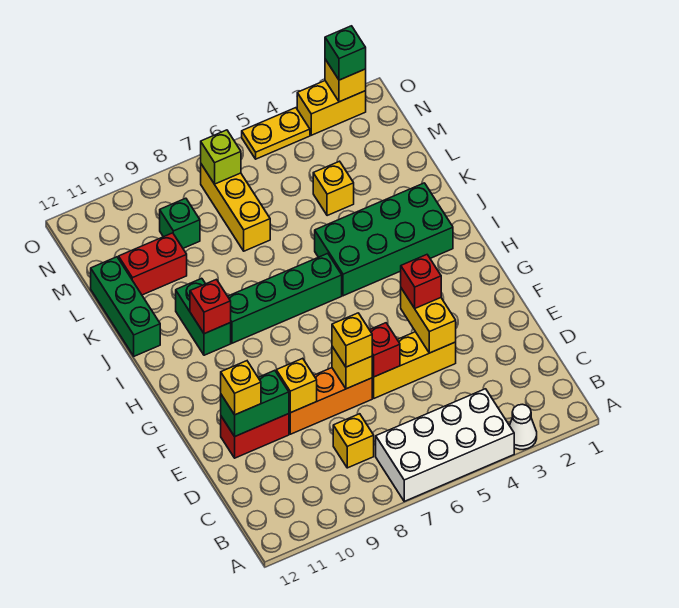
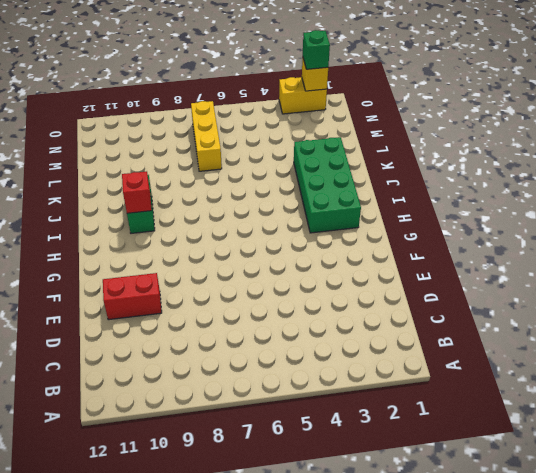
green 2x4 brick [294,137,361,233] -> green 2x4 brick turned to [315,183,453,296]
none -> white 1x1 cone [509,404,537,450]
none -> white 2x4 brick [376,389,514,501]
none -> yellow 1x1 brick [333,414,374,468]

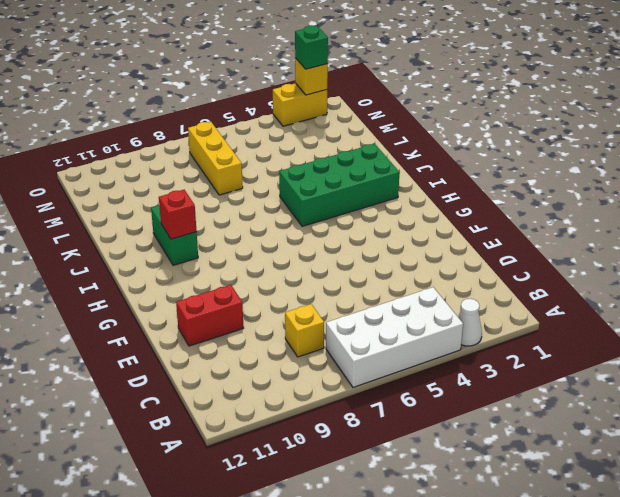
none -> yellow 1x3 brick [372,332,456,398]
none -> orange 1x3 brick [289,368,372,434]
none -> green 1x4 brick [228,253,342,343]

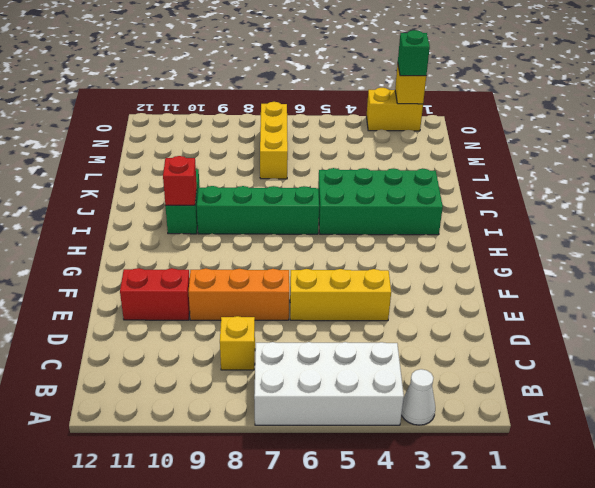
none -> green 1x3 brick [91,257,160,356]
none -> yellow 1x1 brick [313,161,354,216]
none -> red 1x2 brick [119,233,187,295]

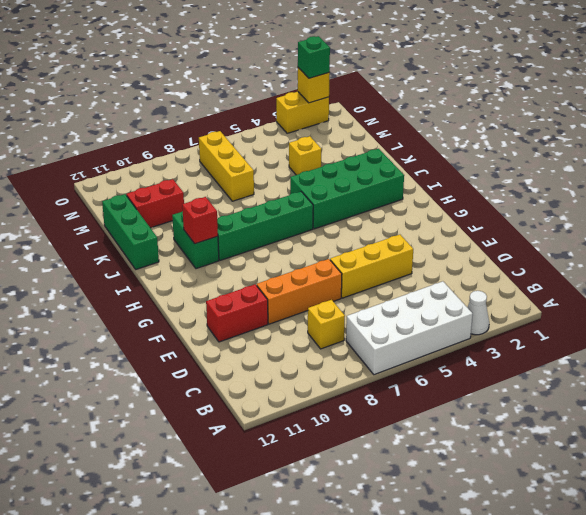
none -> green 1x1 brick [160,198,200,248]
none -> yellow 1x2 plate [242,108,310,159]
none -> yellow 1x2 brick [401,288,456,353]

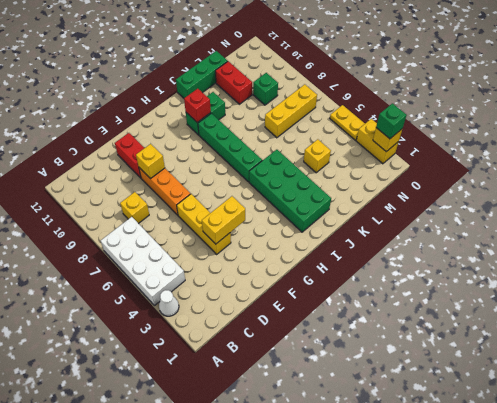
none -> red 1x1 brick [370,323,400,377]
none -> yellow 1x1 brick [332,347,372,389]
none -> green 1x2 brick [221,370,289,436]

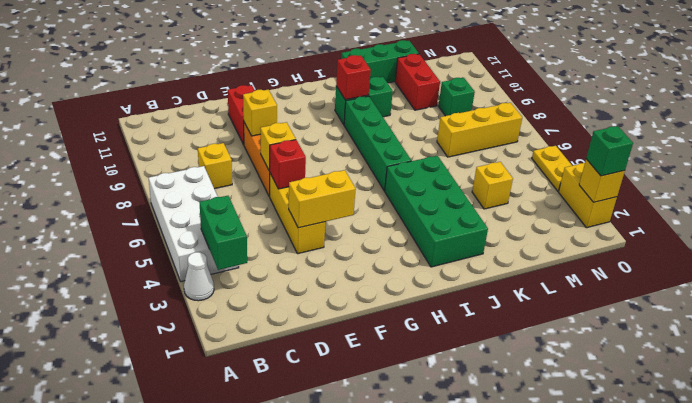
green 1x2 brick [199,196,247,270] -> green 1x2 brick moved to [221,370,289,436]
none -> lime 1x1 brick [201,130,241,184]
none -> yellow 1x1 brick [332,313,372,367]
none -> yellow 1x1 brick [221,361,261,415]

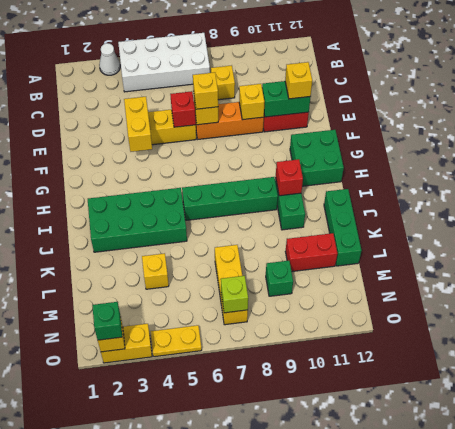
green 2x2 brick [290,130,344,186] -> none
none -> red 1x1 brick [401,255,441,308]

